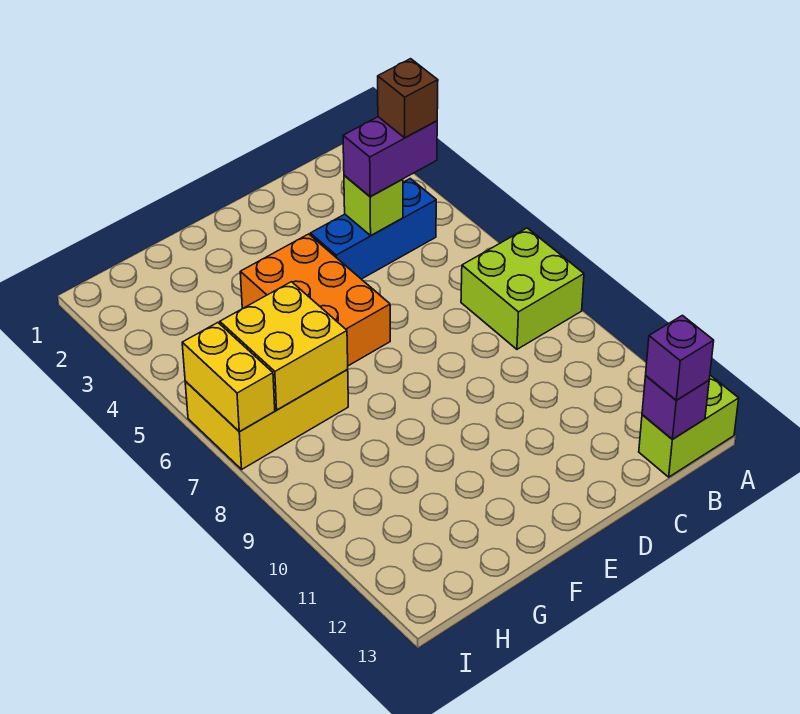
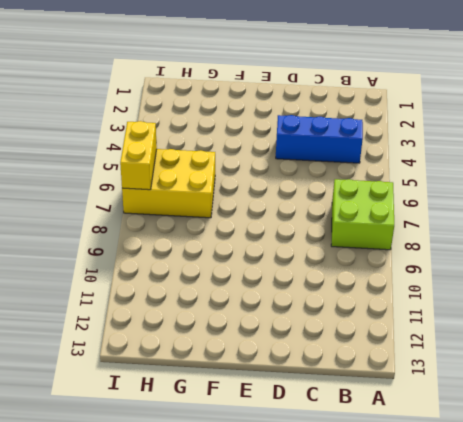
none -> lime 1x2 brick [639,375,739,477]
none -> orange 2x3 brick [240,234,390,366]
none -> purple 1x1 brick [642,376,709,439]

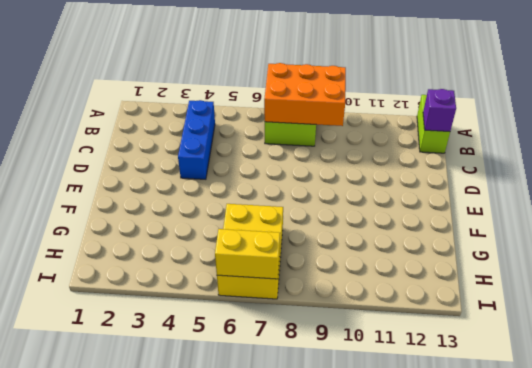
orange 2x3 brick [264,63,346,126] -> orange 2x3 brick moved to [240,234,390,366]
none -> lime 1x1 brick [344,175,403,235]
none -> yellow 2x2 brick [220,282,348,410]
none -> purple 1x2 brick [343,117,437,196]

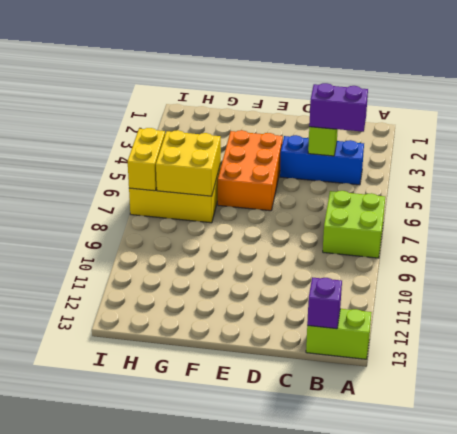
none -> purple 1x1 brick [646,315,714,400]
none -> brown 1x1 brick [378,59,438,138]

